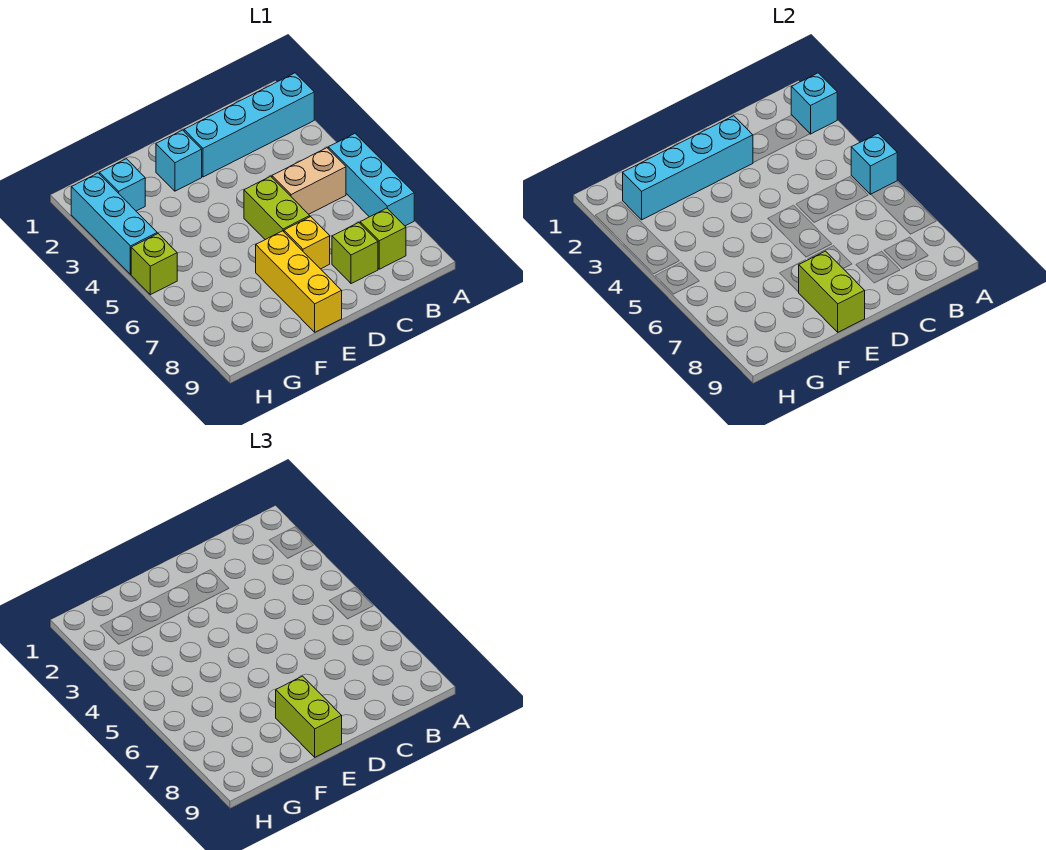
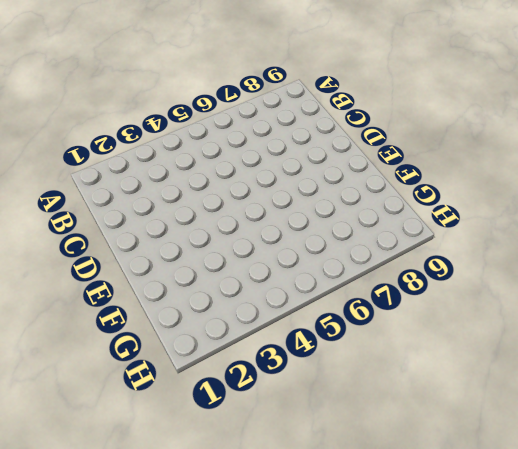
none -> cyan 1x4 brick [184,73,314,177]
none -> cyan 1x3 brick [328,134,414,226]
none -> tan 1x2 brick [272,148,346,214]

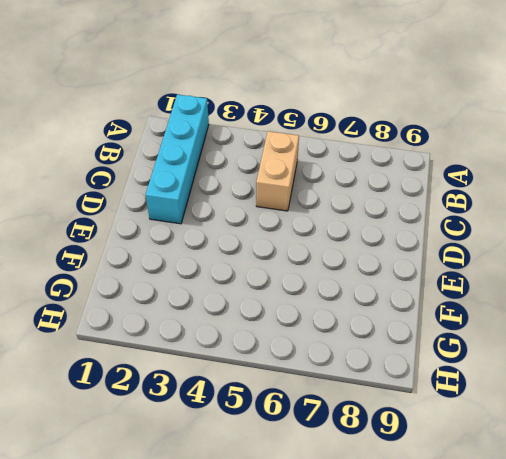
none -> cyan 1x3 brick [328,134,414,226]
none -> lime 1x1 brick [360,208,406,269]
none -> lime 1x1 brick [332,223,378,284]

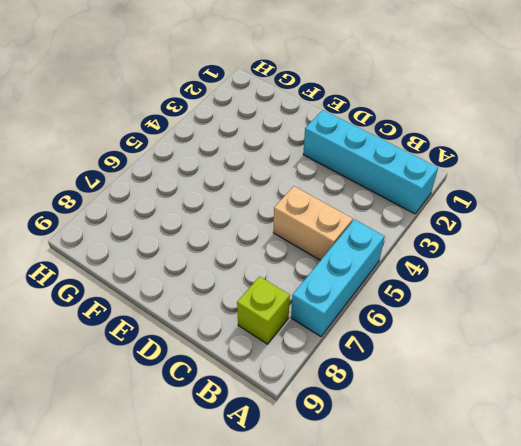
none -> lime 1x1 brick [332,223,378,284]
none -> lime 1x2 brick [244,176,310,240]
none -> yellow 1x1 brick [284,217,330,269]

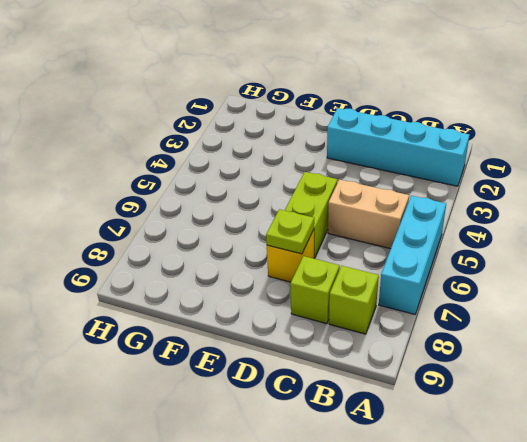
lime 1x1 plate [266,209,314,254] -> none
none -> cyan 1x1 brick [156,130,202,191]
none -> yellow 1x3 brick [256,231,342,332]
none -> cyan 1x1 brick [100,159,145,211]

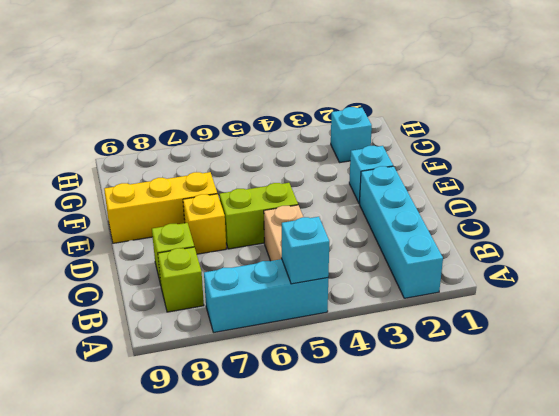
none -> cyan 1x3 brick [71,173,157,275]
none -> lime 1x1 brick [131,234,177,295]
none -> cyan 1x1 brick [791,73,837,134]

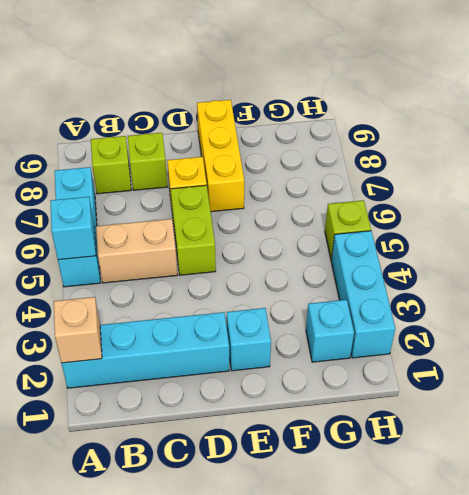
tan 1x1 brick [54,297,102,363] -> cyan 1x1 brick [791,73,837,134]
none -> cyan 1x4 brick [623,116,753,220]
none -> lime 1x2 brick [799,251,865,332]
none -> lime 1x2 brick [276,676,342,757]

